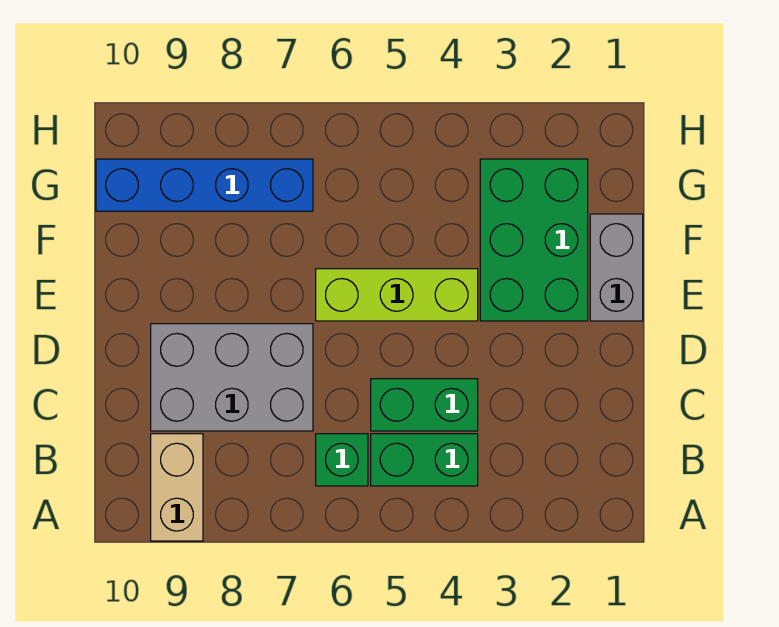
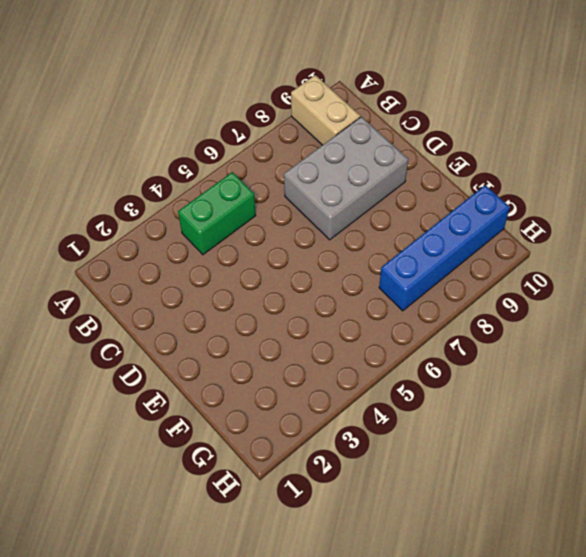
none -> green 1x1 brick [316,434,368,486]
none -> green 1x2 brick [371,379,478,431]

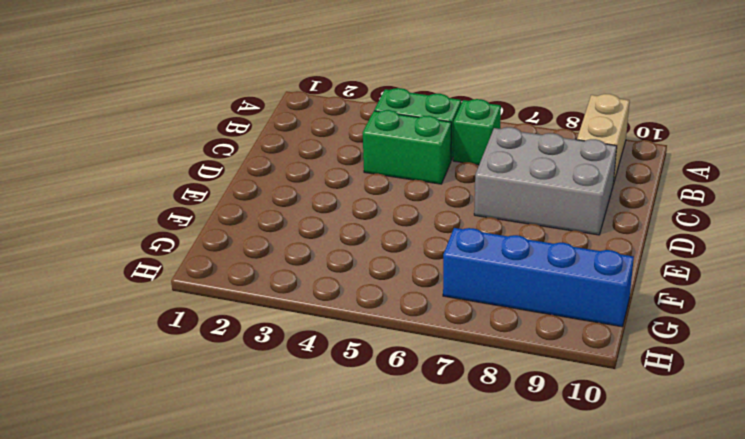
none -> grey 1x2 brick [590,214,643,321]
none -> green 2x3 brick [480,159,588,321]

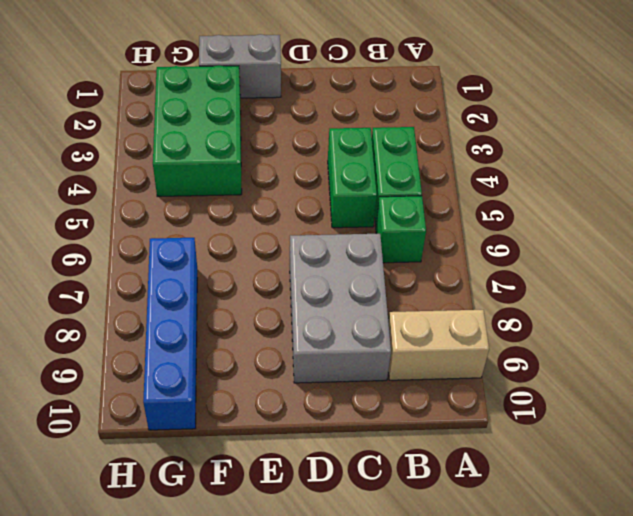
green 2x3 brick [153,65,242,197] -> green 2x3 brick turned to [480,159,588,321]
none -> lime 1x3 brick [316,269,478,321]

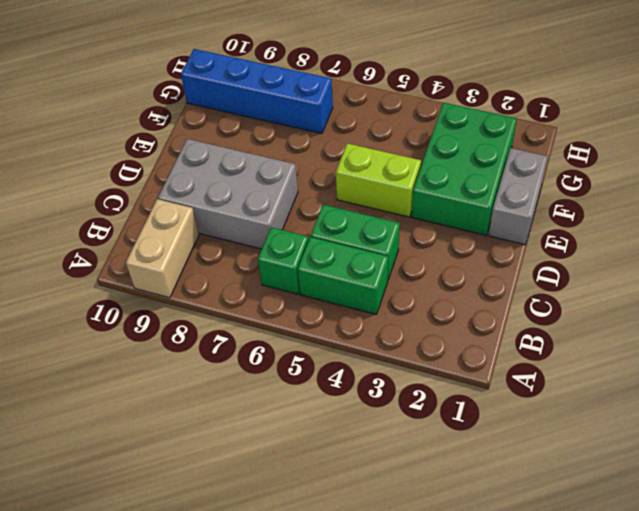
lime 1x2 brick [336,143,421,217] -> lime 1x3 brick [316,269,478,321]

